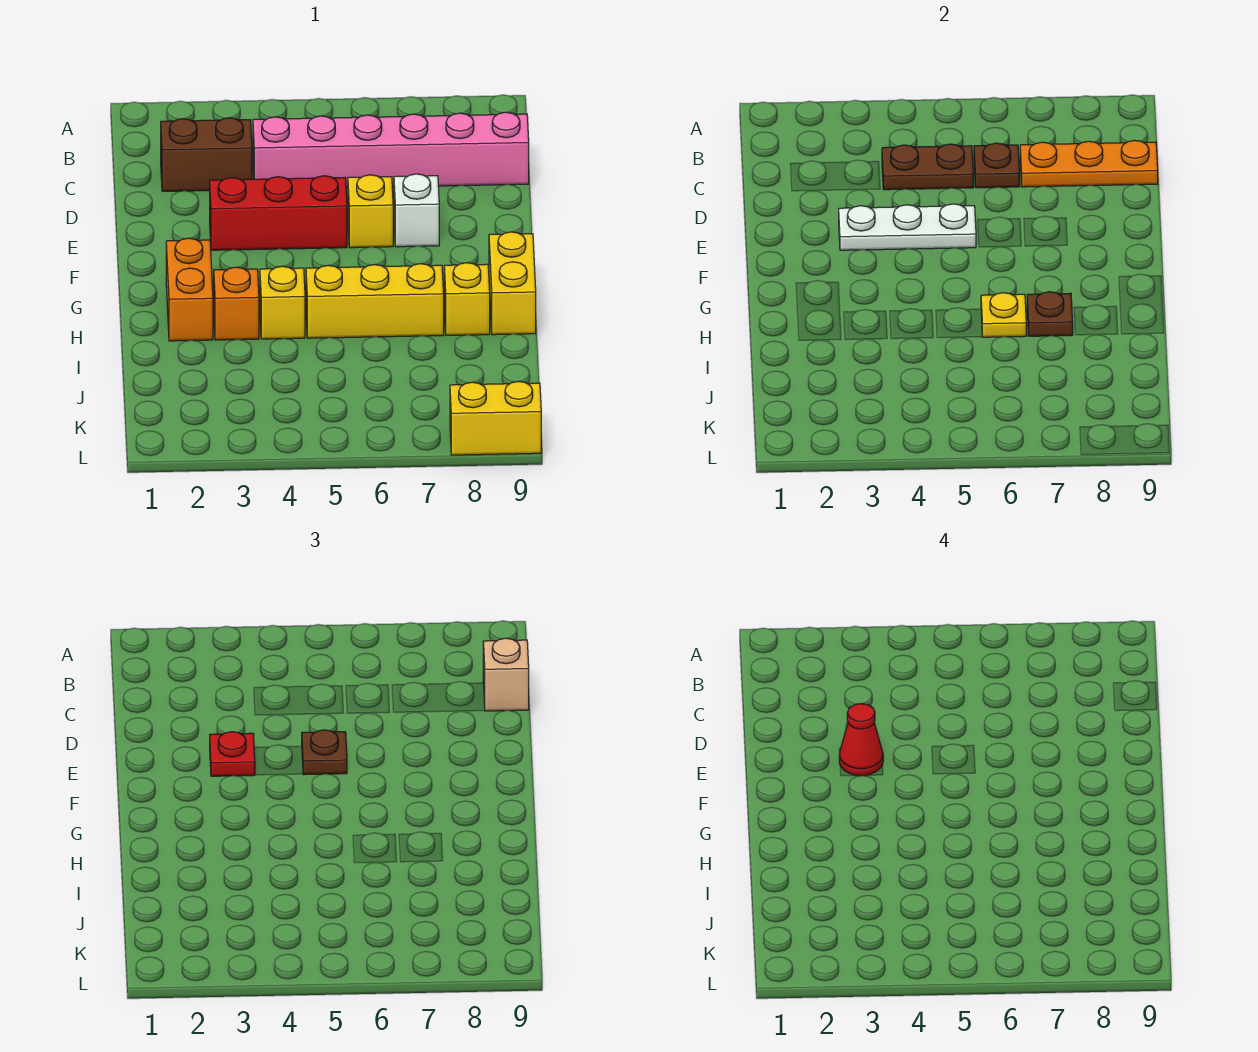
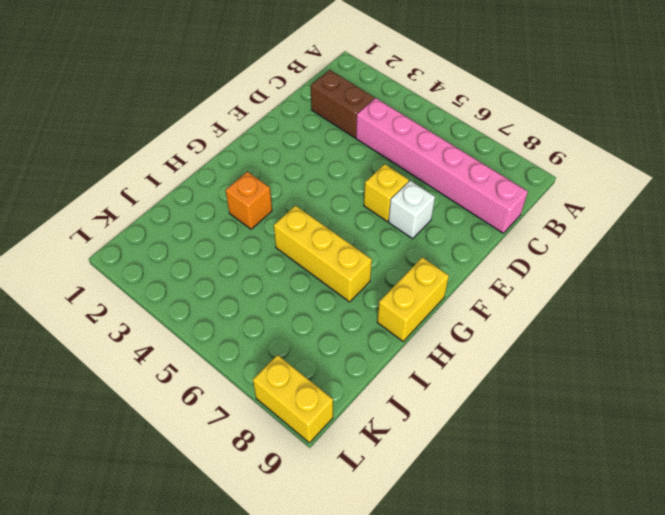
none -> red 1x3 brick [210,176,347,250]
none -> orange 1x2 brick [166,238,213,341]
none -> yellow 1x1 brick [260,266,305,339]

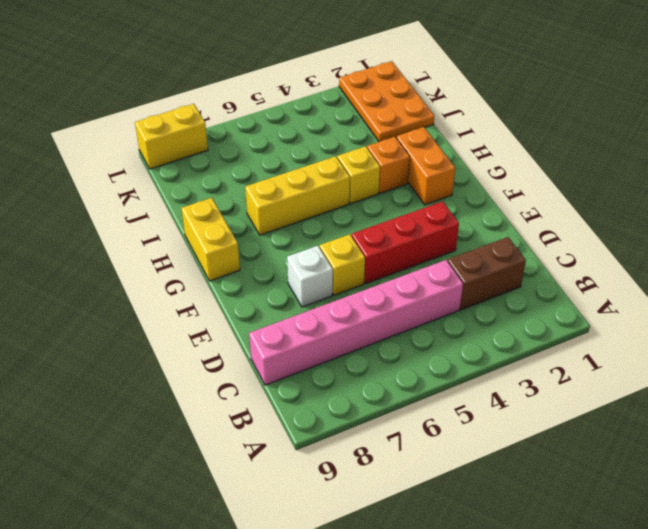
orange 2x3 plate [339,61,434,142] -> none
none -> yellow 1x1 brick [444,263,490,335]
none -> brown 1x2 plate [882,144,973,190]
none -> brown 1x1 plate [974,143,1019,188]

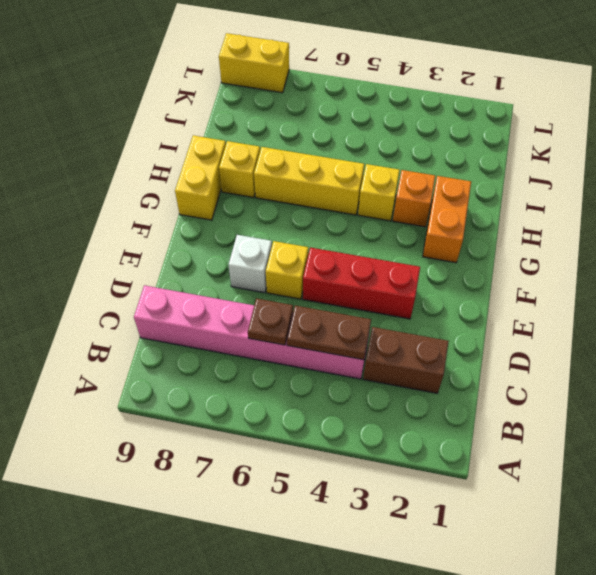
none -> orange 1x3 plate [1020,140,1158,187]
none -> white 1x3 plate [839,204,976,250]
none -> yellow 1x1 plate [981,293,1026,337]

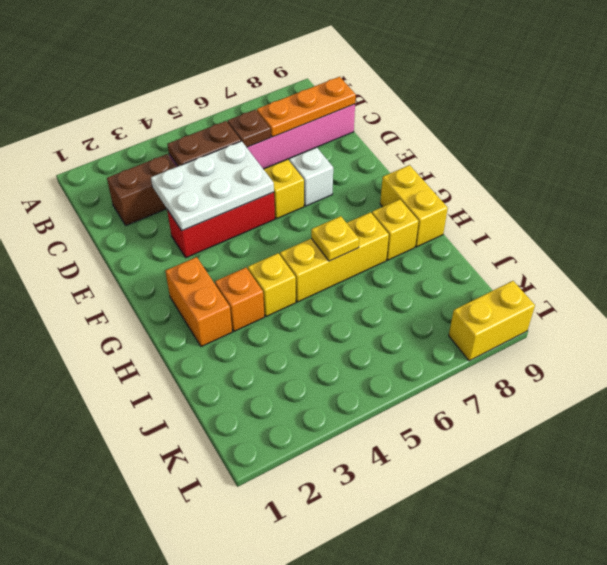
white 2x3 plate [151,141,274,231] -> white 1x3 plate [839,204,976,250]
none -> brown 1x1 plate [1027,292,1073,336]
none -> tan 1x1 brick [483,638,529,711]
none -> red 1x1 plate [210,732,255,776]

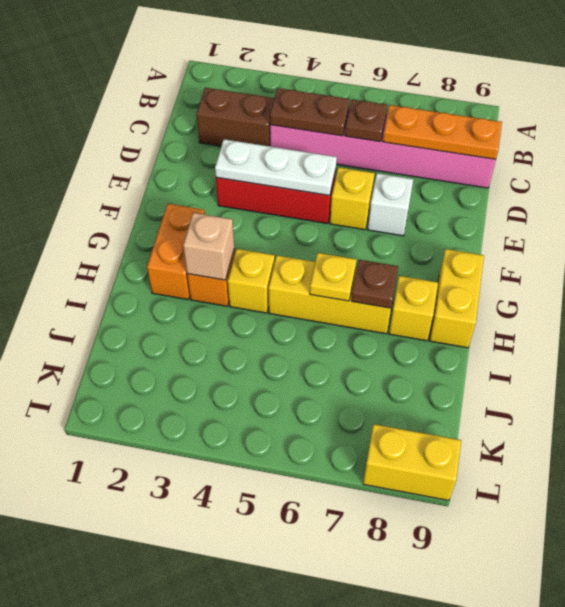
tan 1x1 brick [183,213,234,280] -> tan 1x1 brick moved to [483,638,529,711]
none -> red 1x1 plate [210,732,255,776]
none -> brown 1x1 plate [302,730,347,775]
none -> red 1x1 cone [839,704,883,776]

